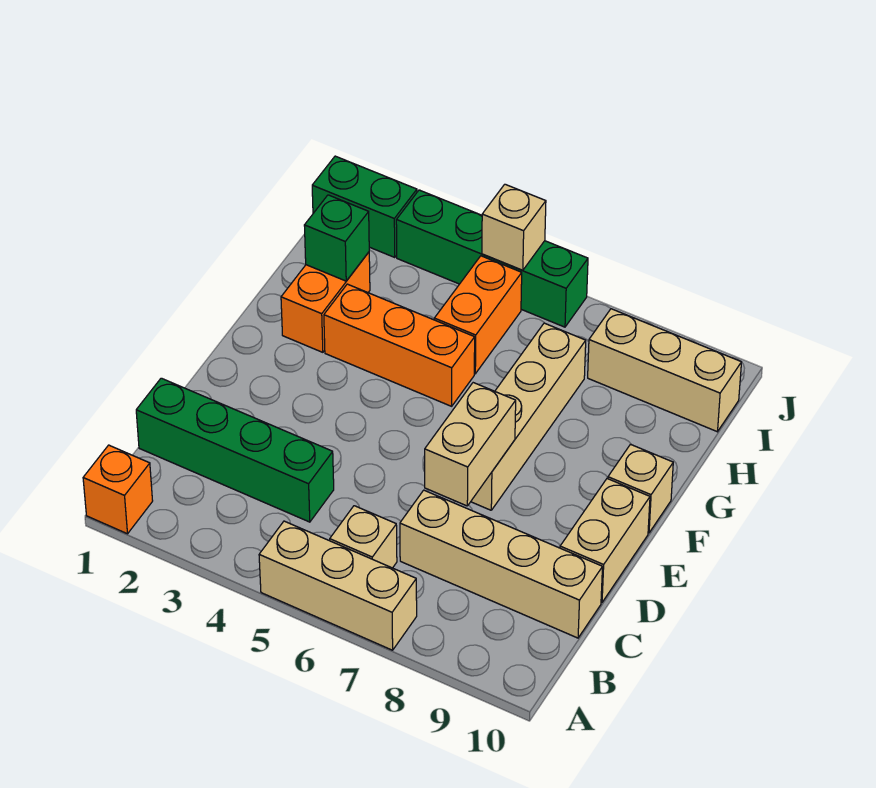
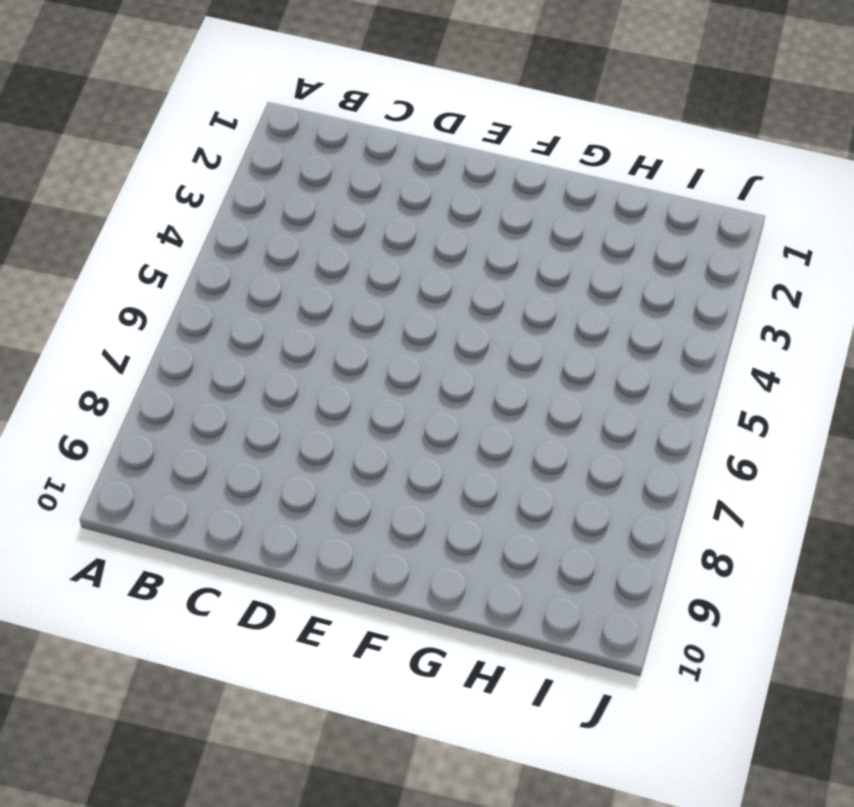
none -> orange 1x1 brick [83,445,153,534]
none -> tan 1x3 brick [259,521,417,650]
none -> tan 1x1 brick [330,506,397,568]

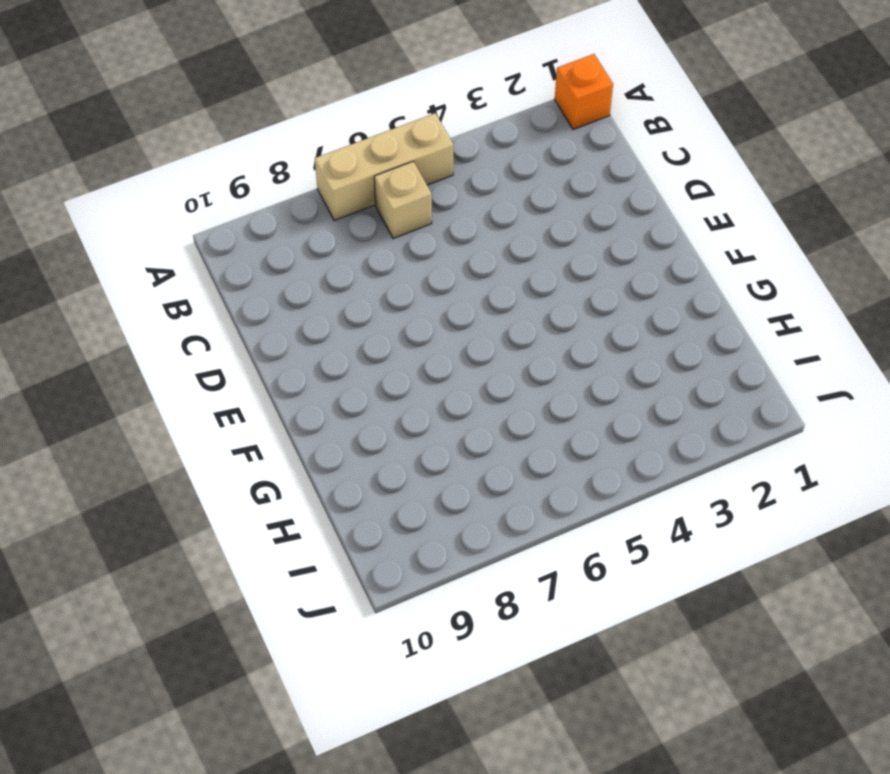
none -> green 1x4 brick [136,378,334,522]
none -> tan 1x4 brick [400,490,603,638]
none -> tan 1x2 brick [560,479,650,603]

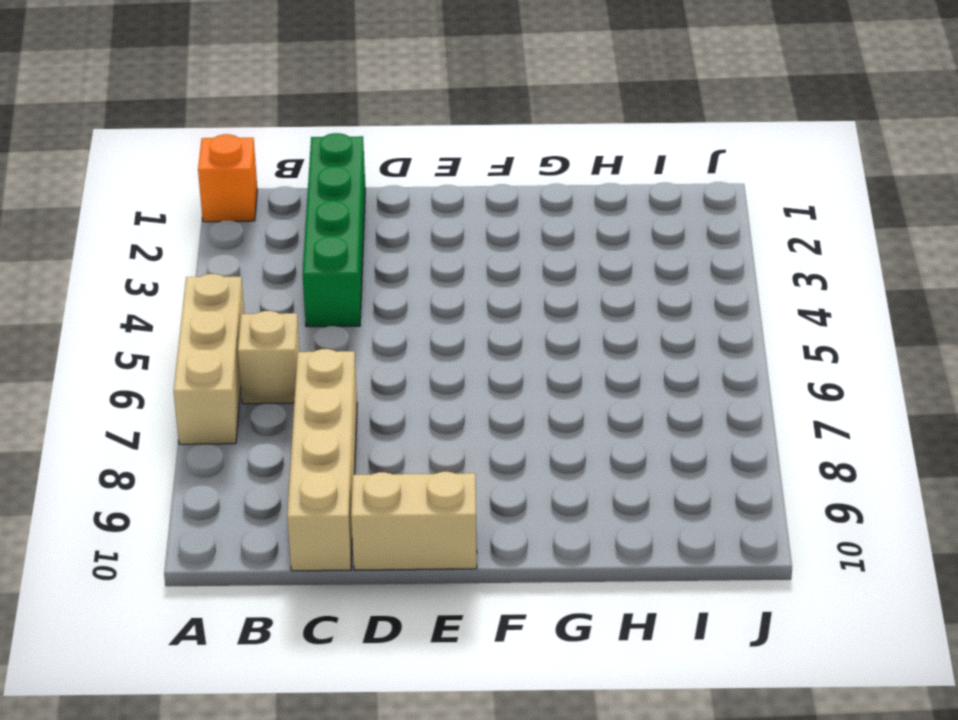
none -> tan 1x4 brick [471,323,586,510]
none -> tan 1x1 brick [608,444,673,533]
none -> orange 1x2 brick [281,252,370,352]

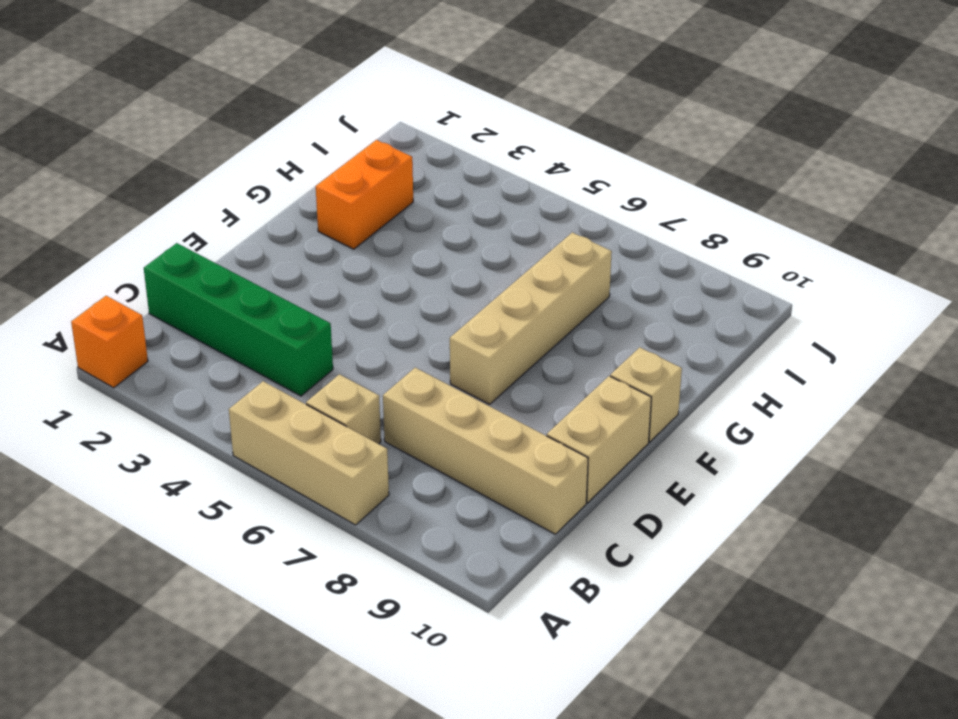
none -> orange 1x3 brick [324,284,475,406]
none -> orange 1x2 brick [434,256,522,374]
none -> tan 1x3 brick [588,309,742,432]

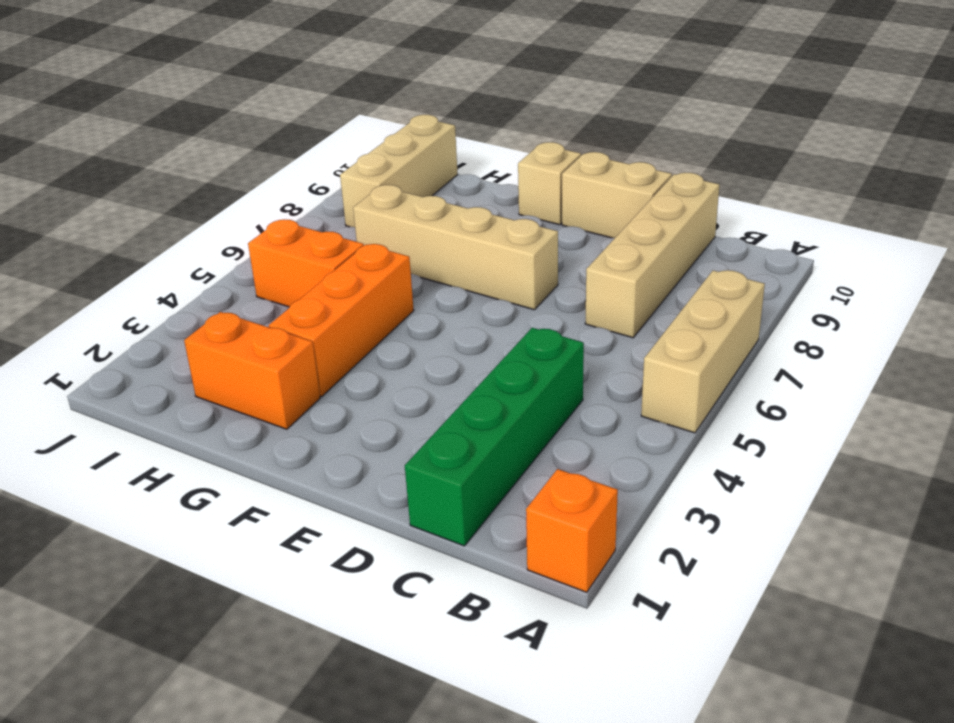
none -> tan 1x1 brick [330,506,397,568]
none -> green 1x2 brick [312,156,417,257]
none -> green 1x4 brick [396,190,588,327]

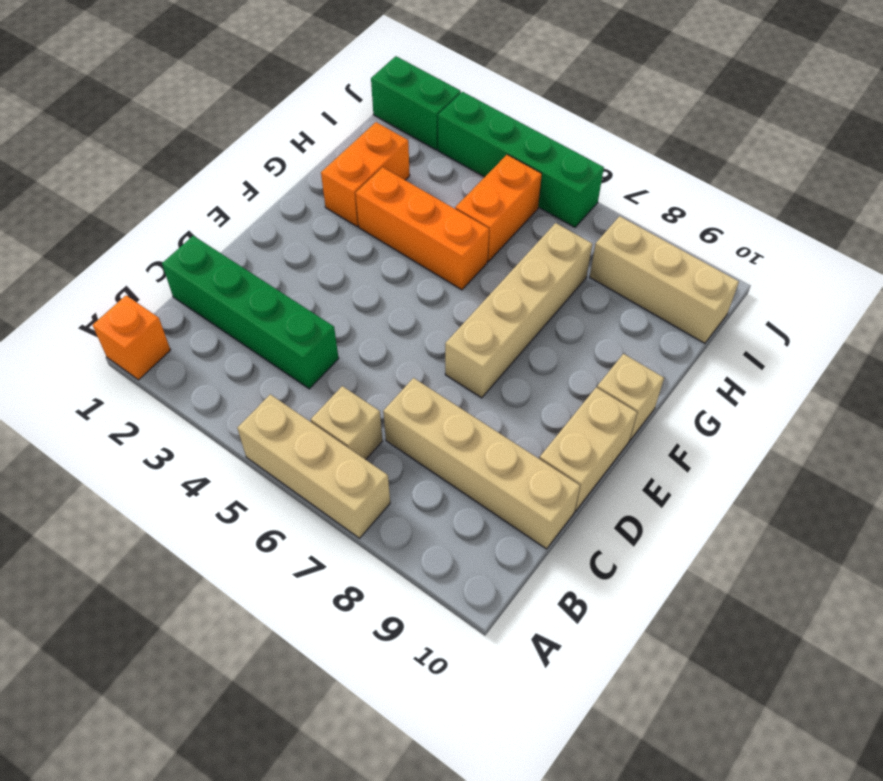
none -> tan 1x2 brick [425,383,516,506]
none -> green 1x1 brick [304,195,369,281]
none -> tan 1x1 brick [482,184,546,270]

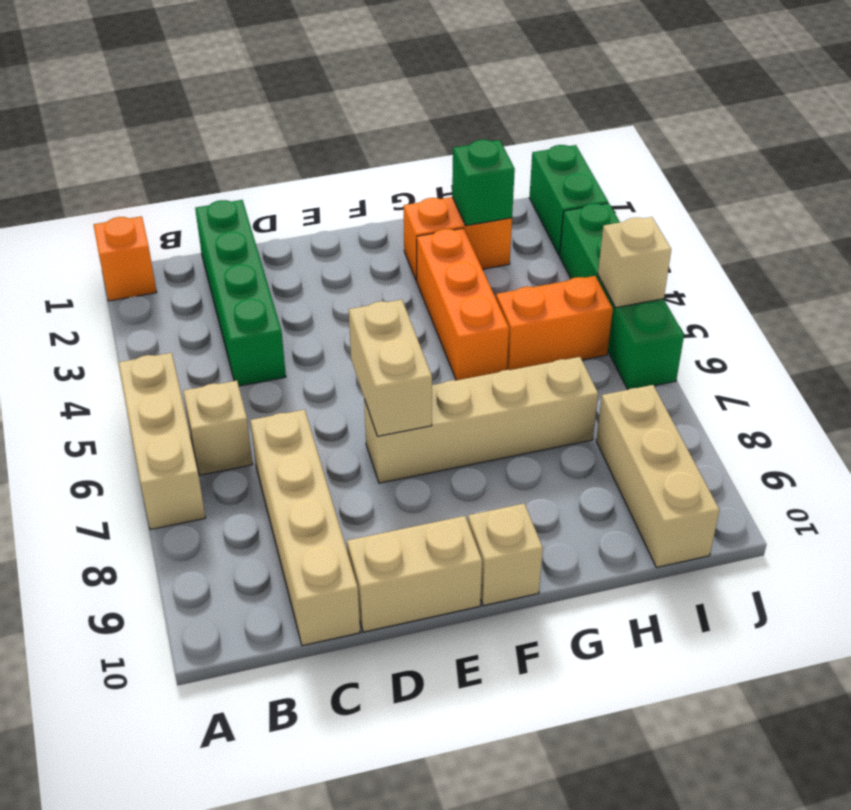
tan 1x2 brick [349,300,432,436] -> tan 1x2 brick turned to [425,383,516,506]

